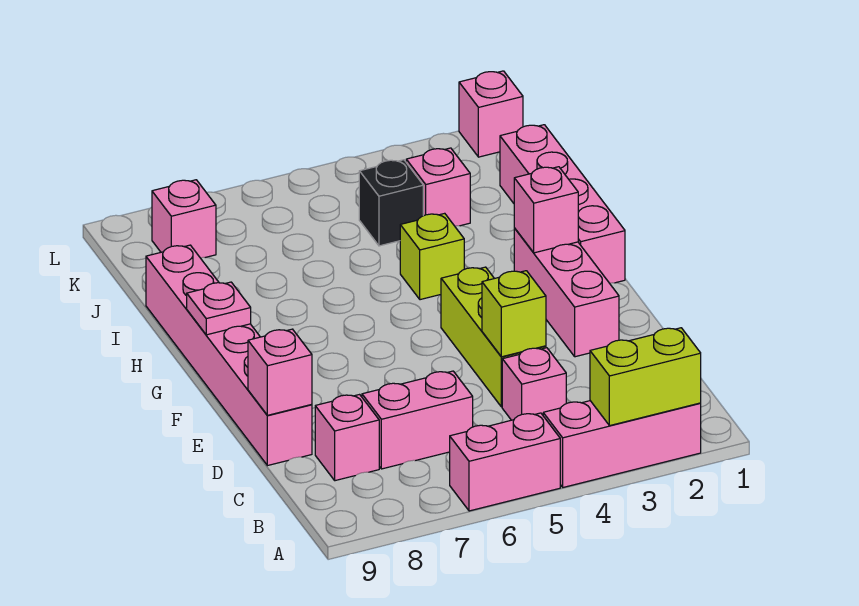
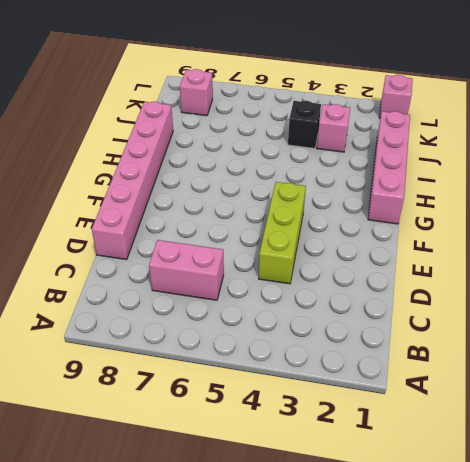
none -> pink 1x3 brick [543,401,701,487]
none -> pink 1x2 brick [450,413,560,511]
none -> pink 1x1 brick [502,348,566,420]

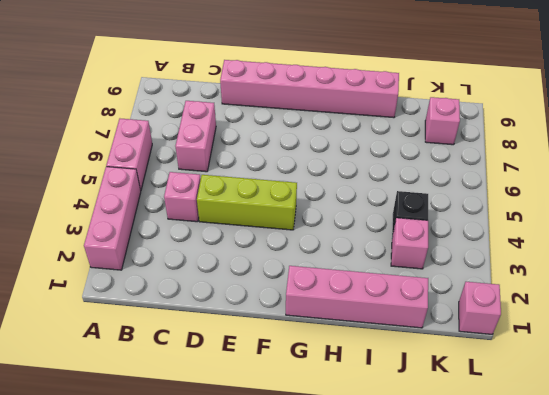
none -> pink 1x1 brick [315,395,379,481]
none -> pink 1x3 brick [514,228,619,357]
none -> lime 1x1 brick [400,213,464,300]

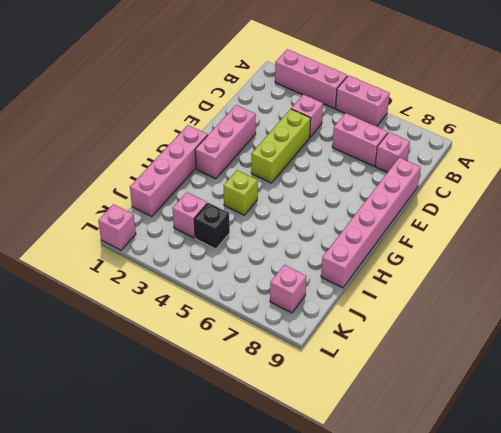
none -> lime 1x2 brick [590,328,701,426]
none -> lime 1x1 brick [482,271,546,357]
none -> pink 1x1 brick [248,329,312,415]

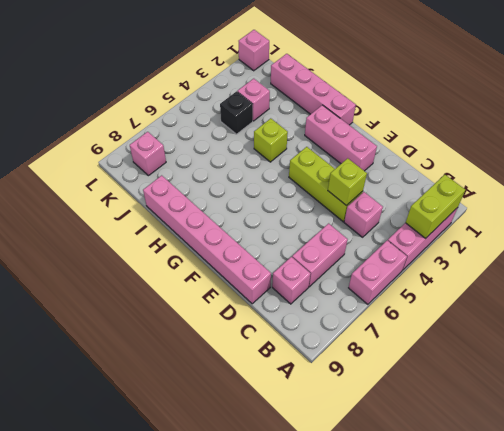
none -> pink 1x1 brick [248,329,312,415]
none -> pink 1x1 brick [514,167,578,253]
none -> pink 1x1 plate [187,282,251,335]

